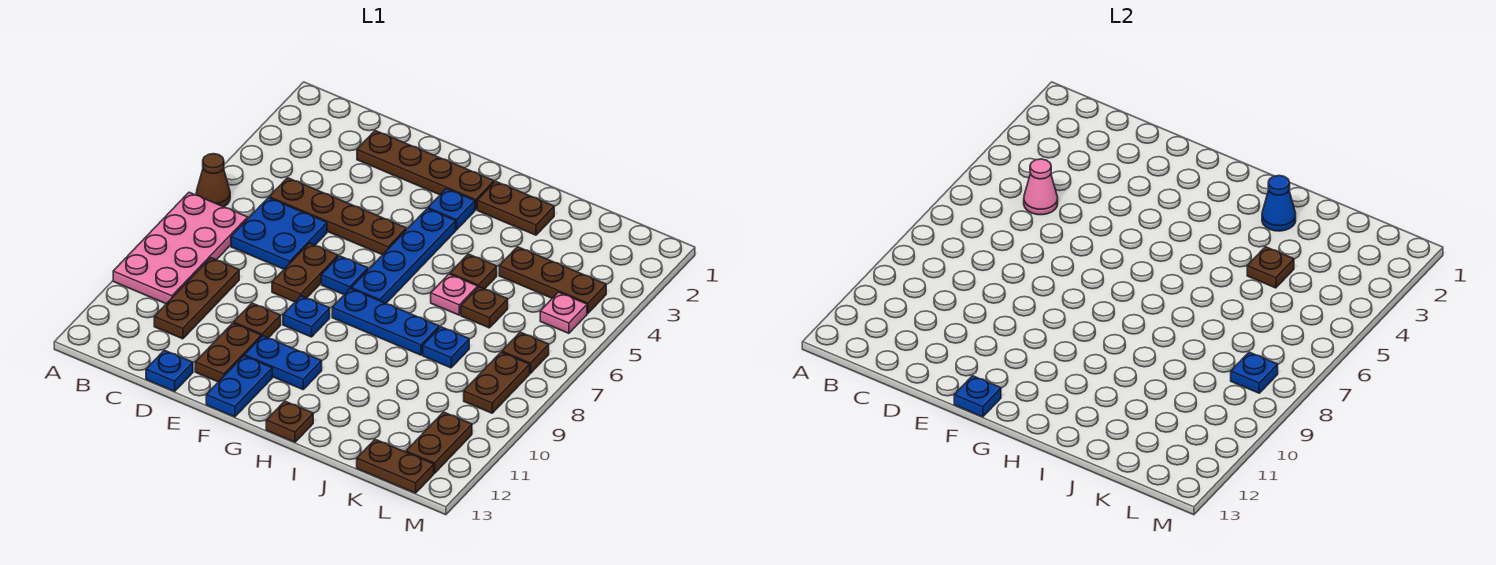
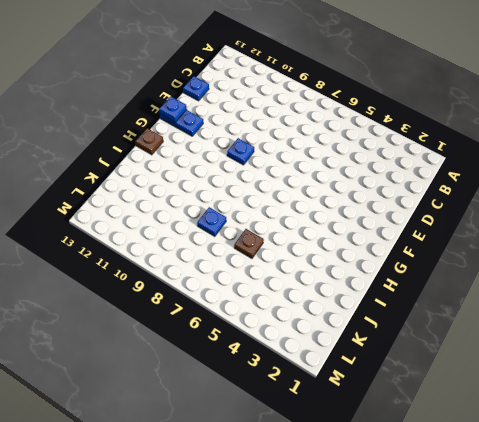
none -> brown 1x1 cone [196,154,230,207]
none -> pink 2x4 plate [113,192,248,304]
none -> brown 1x4 plate [269,178,406,255]
none -> blue 2x2 plate [231,198,327,269]

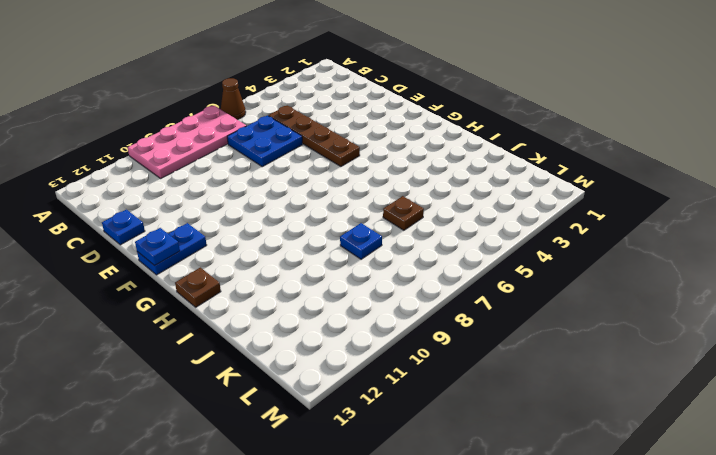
none -> brown 1x3 plate [154,258,239,339]
none -> brown 1x4 plate [357,131,494,210]
none -> brown 1x2 plate [272,243,338,302]
none -> brown 1x1 plate [234,303,281,338]

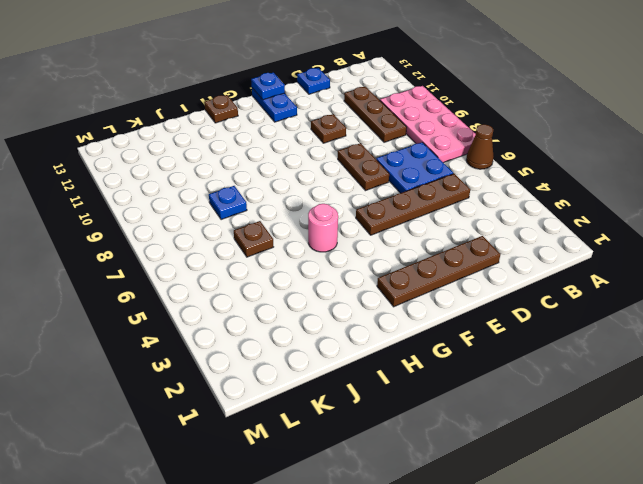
pink 1x1 round brick [308,204,338,252] -> none
none -> brown 1x2 plate [195,323,261,382]
none -> blue 1x1 plate [321,256,368,295]
none -> blue 1x1 plate [283,296,330,337]
none -> blue 1x2 plate [245,336,322,390]

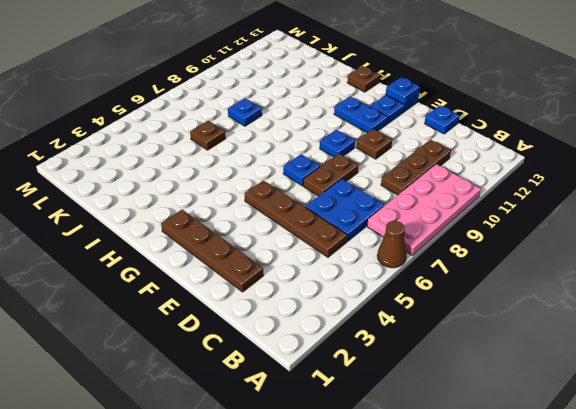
none -> brown 1x2 plate [195,323,261,382]
none -> blue 1x1 plate [428,189,475,230]
none -> blue 1x4 plate [351,209,456,303]
none -> blue 1x3 plate [332,289,439,355]

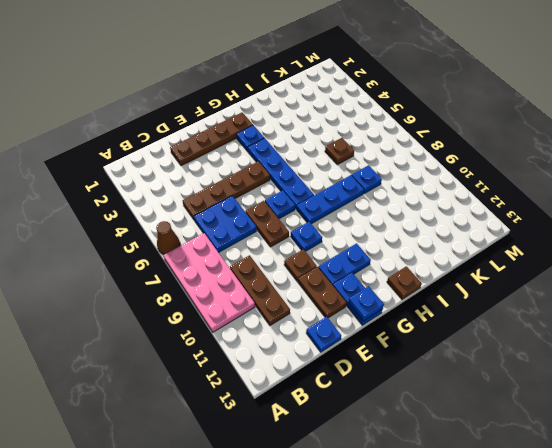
none -> brown 1x2 plate [477,181,554,235]
none -> brown 1x1 plate [450,254,497,289]
none -> pink 1x1 plate [431,274,478,315]
none -> brown 1x3 plate [499,247,606,313]

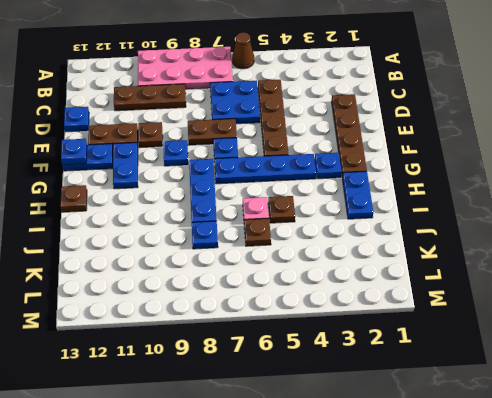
blue 1x2 plate [342,171,373,219] -> brown 1x2 plate [477,181,554,235]
none -> brown 1x3 plate [499,247,606,313]
none -> brown 1x2 plate [357,439,434,493]
none -> pink 1x1 plate [540,292,587,333]
none -> brown 1x1 plate [502,332,549,373]

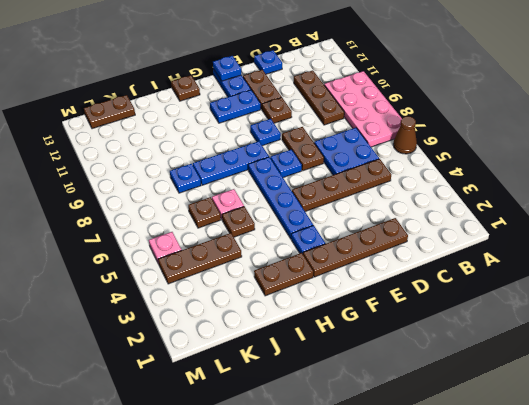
none -> brown 1x1 plate [502,332,549,373]
none -> brown 1x2 plate [464,352,530,413]
none -> brown 1x2 plate [406,412,472,473]
none -> pink 1x1 cone [1024,159,1058,215]

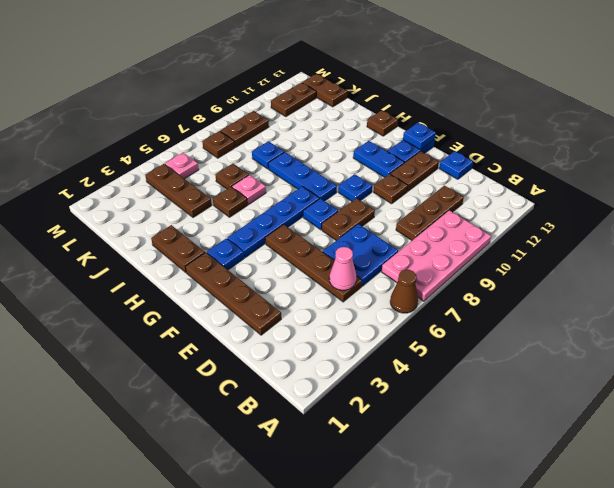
none -> blue 1x1 cone [1262,175,1296,231]
none -> brown 1x1 plate [1247,247,1294,288]
none -> blue 1x1 plate [1231,352,1278,393]

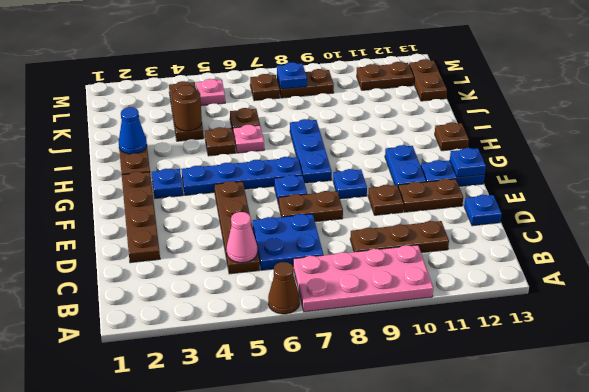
brown 1x1 round brick [173,85,202,131] -> brown 1x1 plate [1247,247,1294,288]
none -> blue 1x1 plate [423,327,469,368]

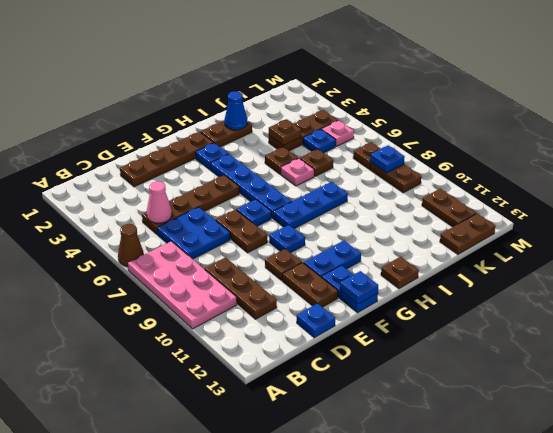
blue 1x1 plate [303,129,336,153] -> blue 1x1 plate moved to [423,327,469,368]

